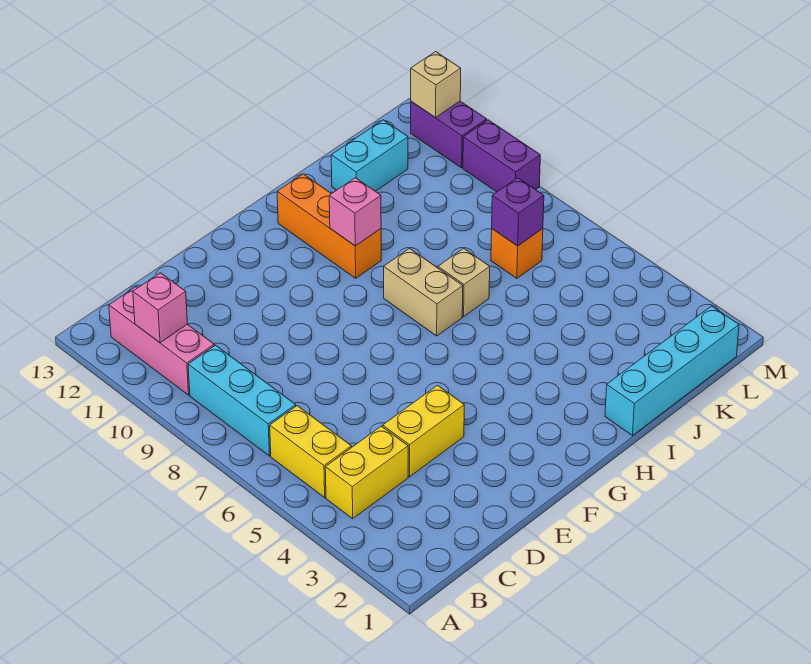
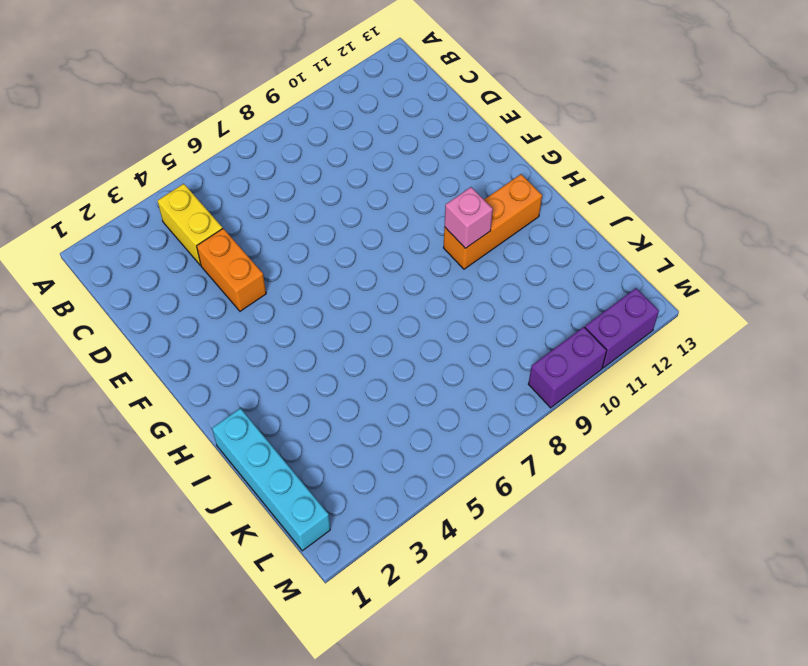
orange 1x2 brick [197,229,266,311] -> yellow 1x2 brick [383,385,464,477]
none -> yellow 1x2 brick [270,406,352,497]
none -> cyan 1x3 brick [188,345,296,456]
none -> pink 1x3 brick [109,287,214,395]

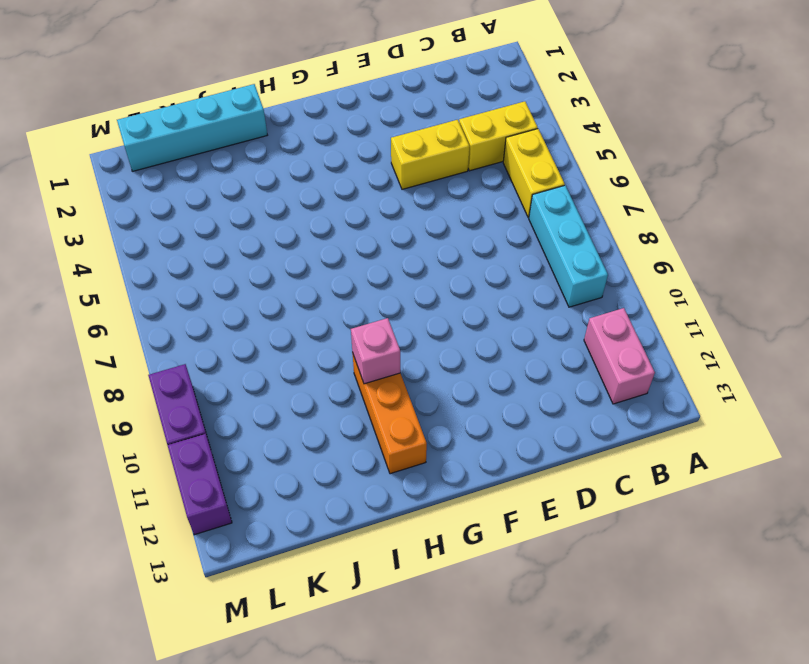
pink 1x2 brick [584,308,655,404] -> pink 1x3 brick [109,287,214,395]
none -> tan 1x2 brick [384,248,463,336]
none -> tan 1x1 brick [438,248,490,317]
none -> cyan 1x2 brick [331,120,408,191]

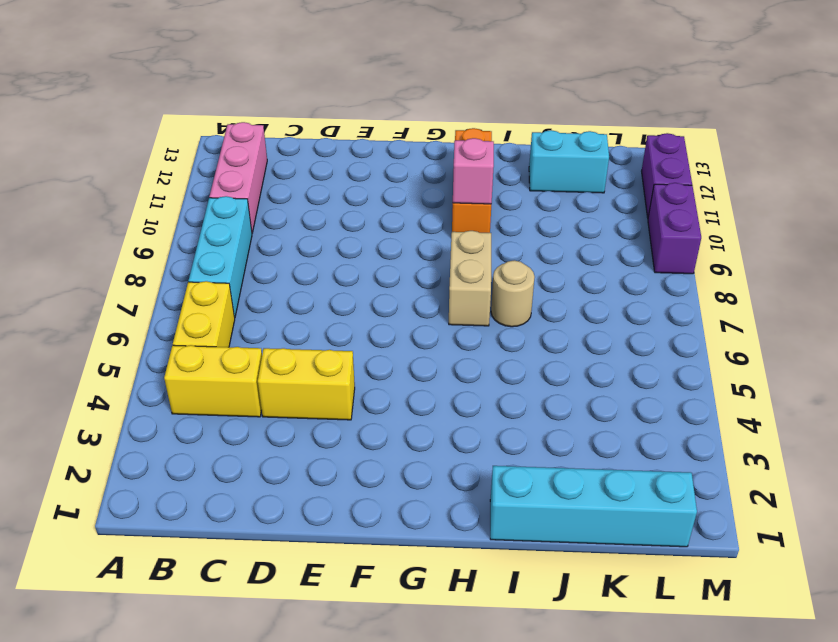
tan 1x1 round brick [491,260,535,327] -> tan 1x1 brick [438,248,490,317]
none -> orange 1x1 brick [491,229,543,278]
none -> pink 1x1 brick [133,273,188,343]
none -> purple 1x1 brick [492,178,544,246]

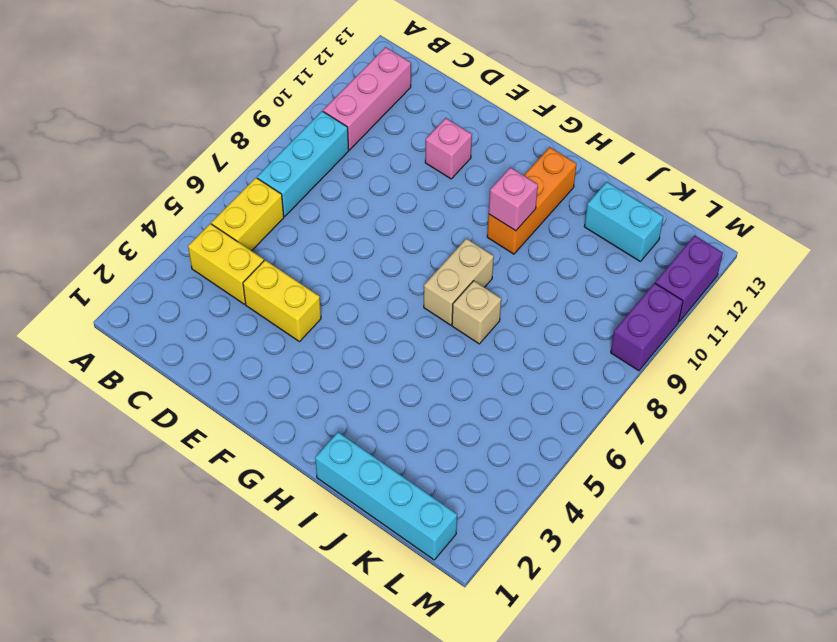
pink 1x1 brick [425,118,472,179] -> pink 1x1 brick moved to [133,273,188,343]
none -> orange 1x1 brick [491,229,543,278]
none -> purple 1x1 brick [492,178,544,246]
none -> tan 1x1 brick [411,52,461,118]

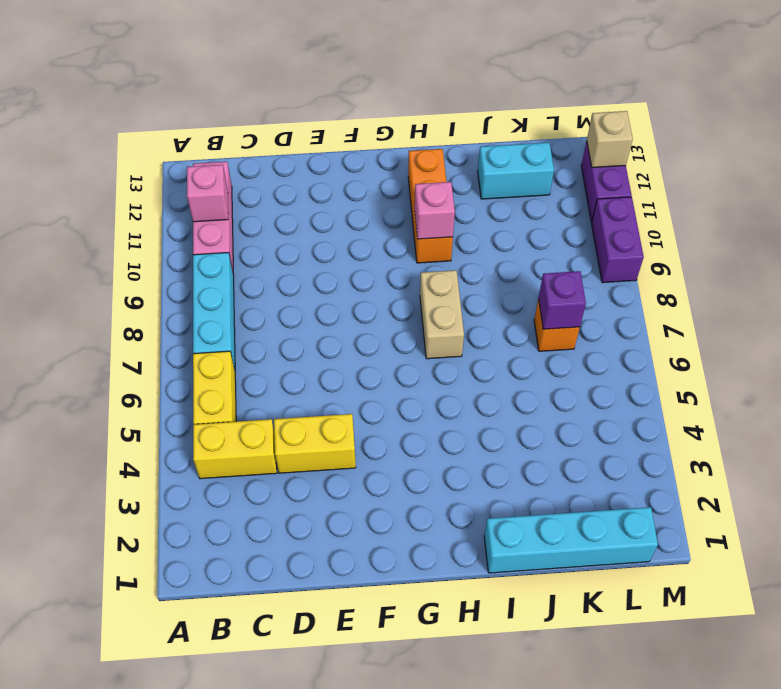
none -> tan 1x1 brick [438,248,490,317]

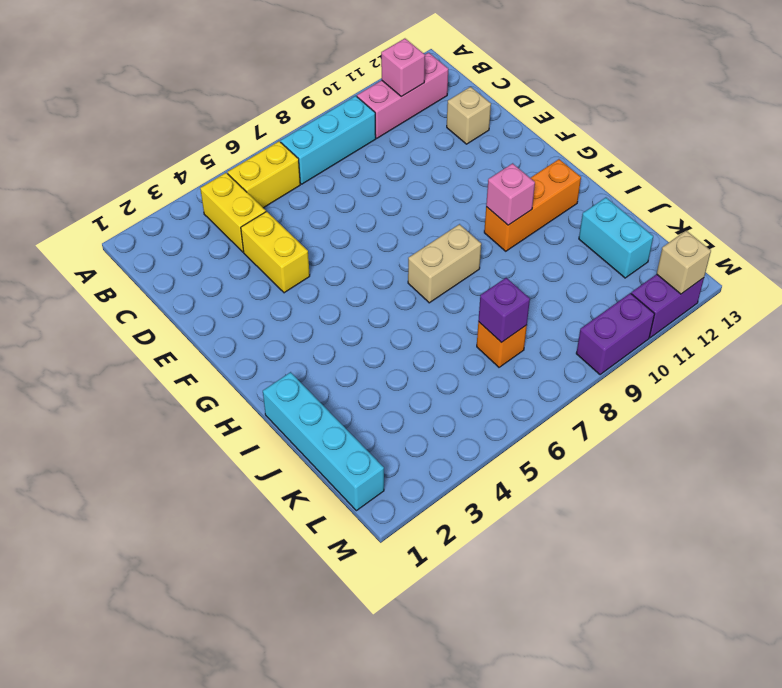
tan 1x1 brick [447,87,491,144] -> tan 1x1 brick moved to [438,248,490,317]

